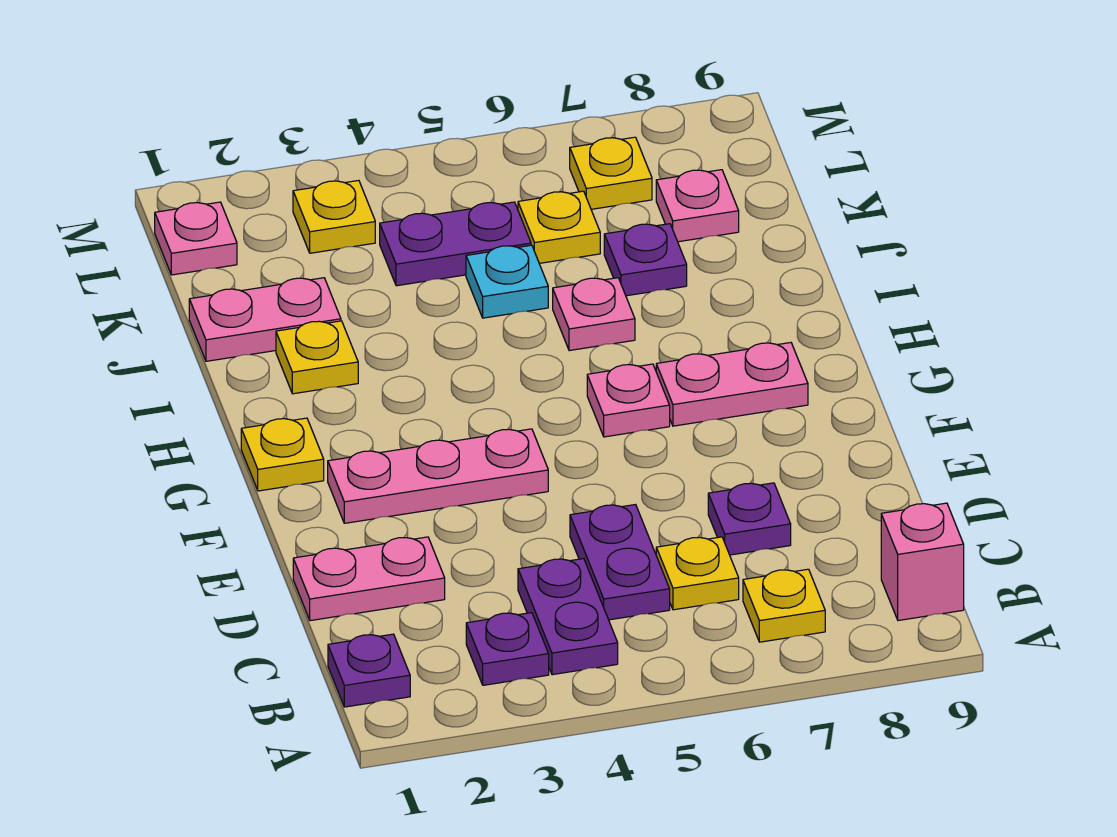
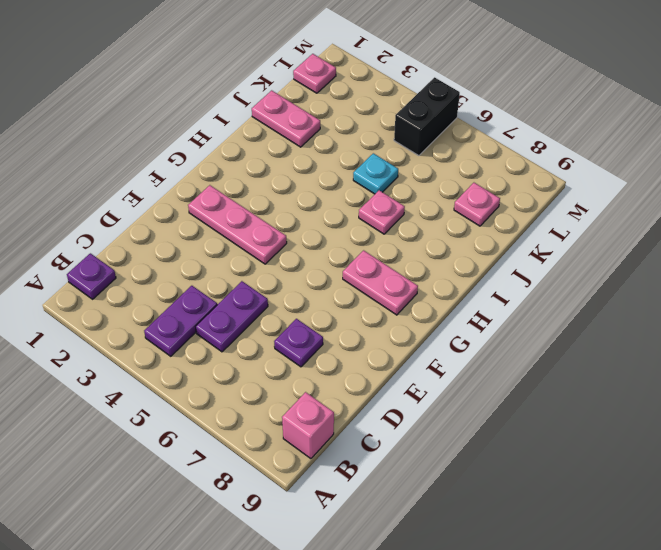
black 1x2 brick [394,77,460,156] -> none
none -> purple 1x1 plate [466,613,549,685]
none -> yellow 1x1 plate [743,569,825,642]
none -> yellow 1x1 plate [656,537,739,610]

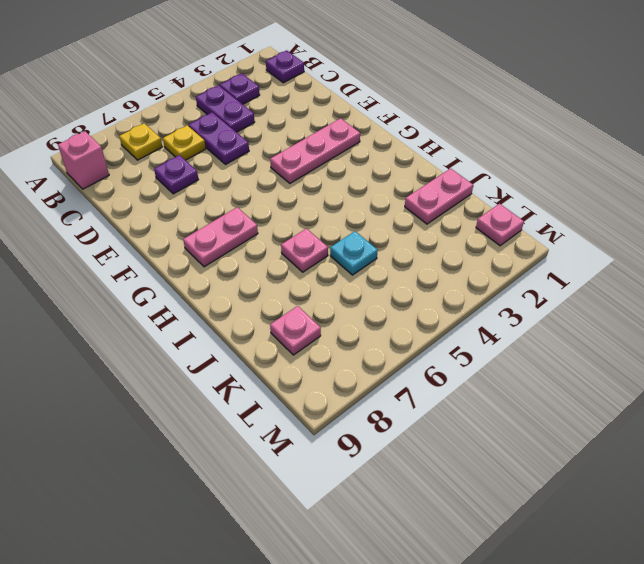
none -> pink 1x2 plate [293,537,445,621]
none -> yellow 1x1 plate [241,418,324,491]
none -> pink 1x1 plate [587,364,670,437]

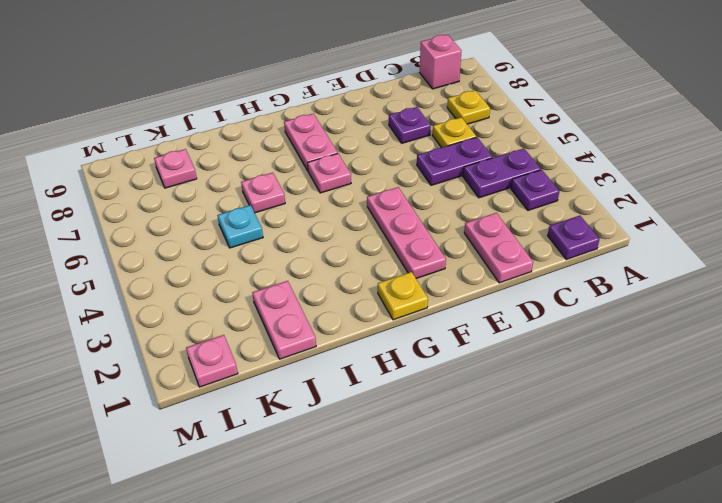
none -> yellow 1x1 plate [276,321,358,394]
none -> purple 1x1 plate [604,224,687,296]
none -> purple 1x2 plate [380,202,531,286]

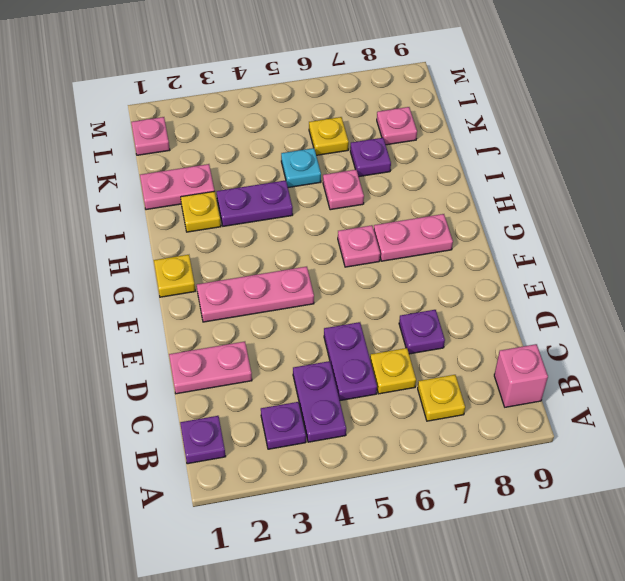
purple 1x2 plate [217,180,293,226] -> purple 1x2 plate moved to [380,202,531,286]
none -> yellow 1x1 plate [293,180,375,253]
none -> yellow 1x1 plate [570,137,652,209]

